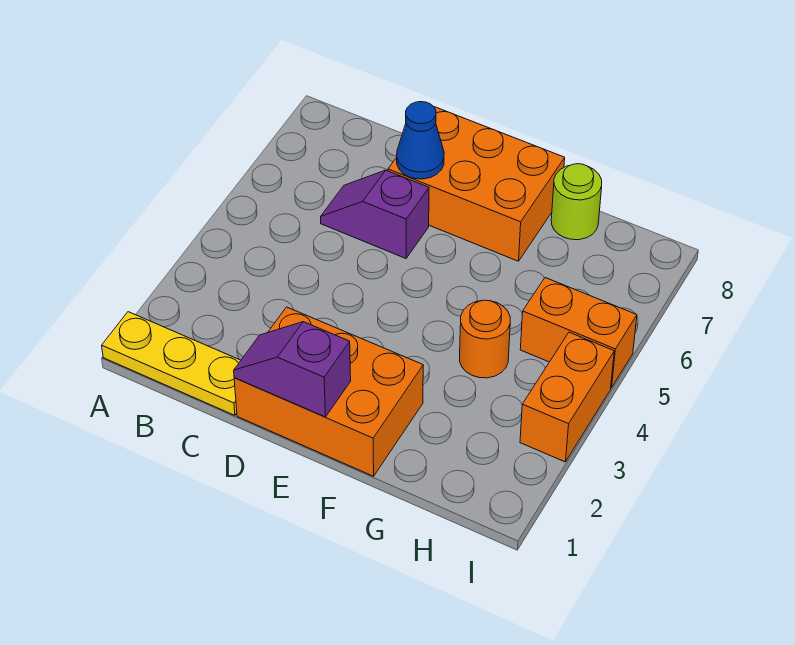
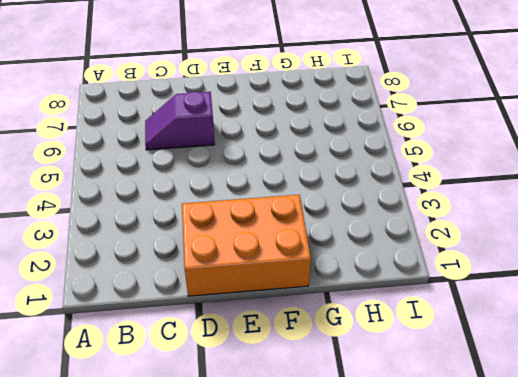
none -> yellow 1x3 plate [102,312,241,415]
none -> orange 2x3 brick [388,107,565,261]

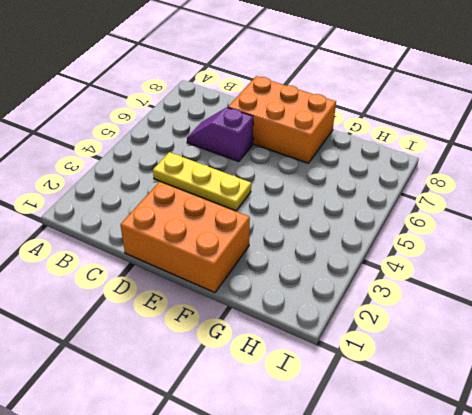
yellow 1x3 plate [153,152,251,211] -> yellow 1x3 plate moved to [102,312,241,415]
none -> orange 1x1 round brick [460,300,510,378]
none -> lime 1x1 round brick [551,164,602,240]

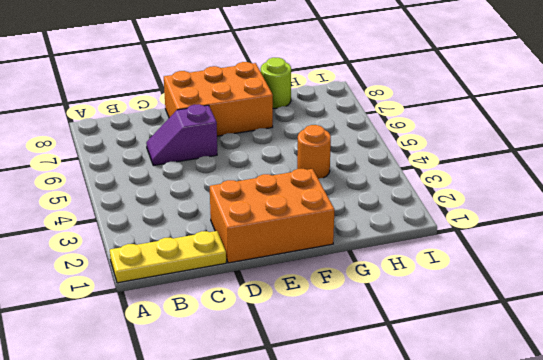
none -> orange 1x2 brick [520,278,637,388]
none -> orange 1x2 brick [520,332,614,462]

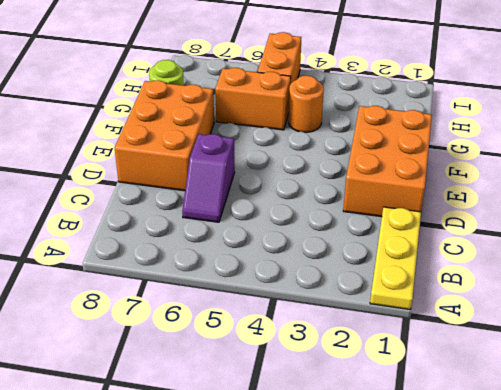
orange 1x2 brick [215,68,291,130] -> orange 1x2 brick moved to [520,332,614,462]
none -> purple 1x2 slope [234,322,351,417]
none -> blue 1x1 cone [397,102,444,179]

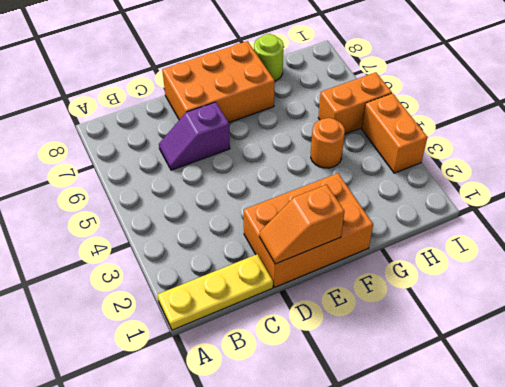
orange 1x2 slope [259,185,345,264] -> purple 1x2 slope [234,322,351,417]
none -> blue 1x1 cone [397,102,444,179]

